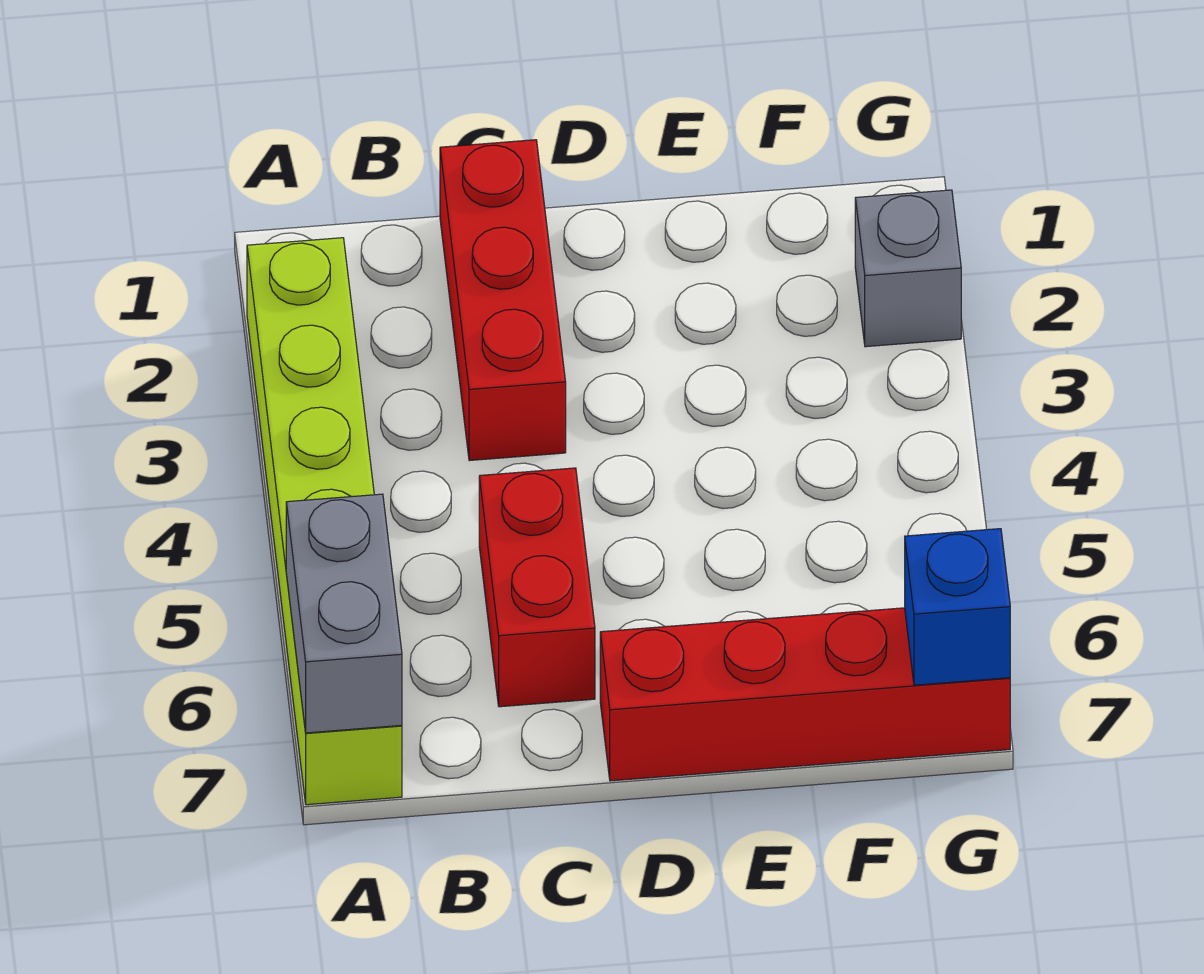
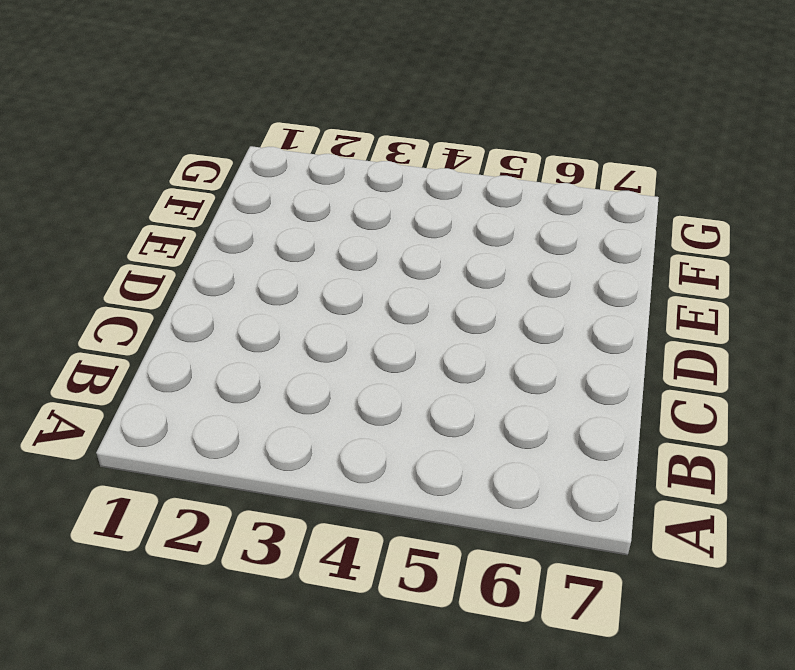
none -> lime 1x6 brick [247,238,402,805]
none -> red 1x3 brick [440,140,566,461]

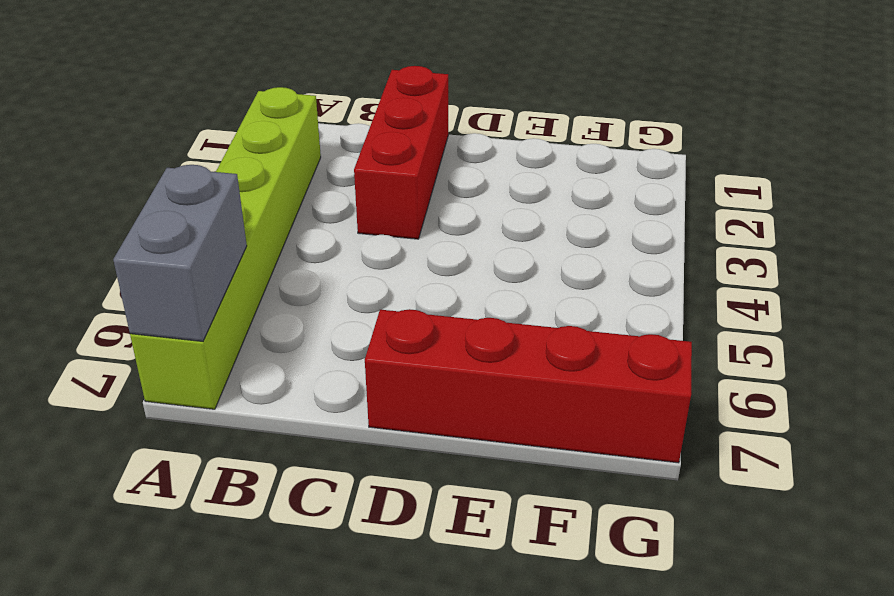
none -> red 1x2 brick [479,468,595,707]
none -> grey 1x1 brick [855,190,961,347]

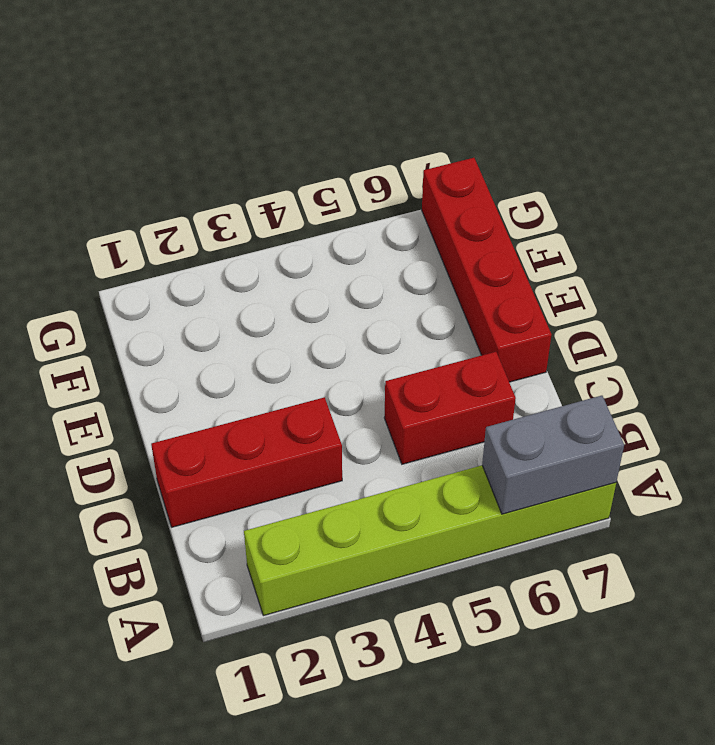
none -> grey 1x1 brick [855,190,961,347]
none -> blue 1x1 brick [905,529,1010,685]

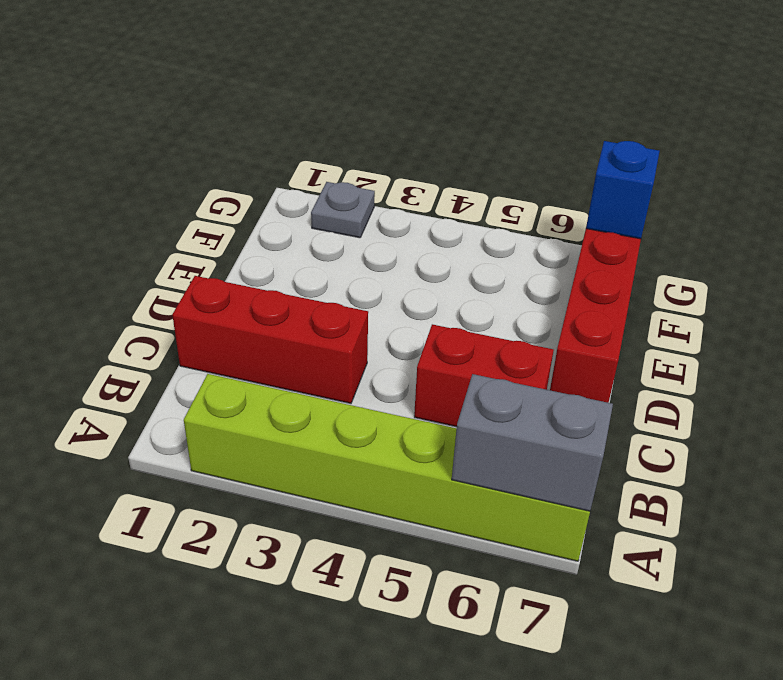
grey 1x1 plate [311,182,375,238] -> grey 1x1 brick [855,190,961,347]

